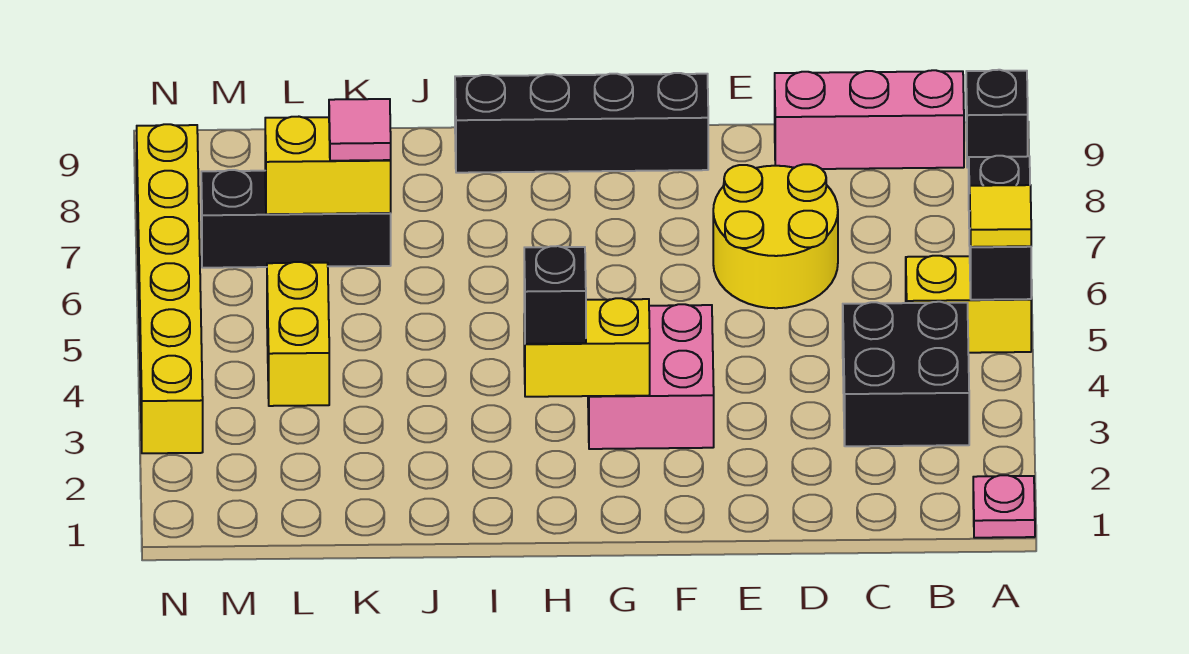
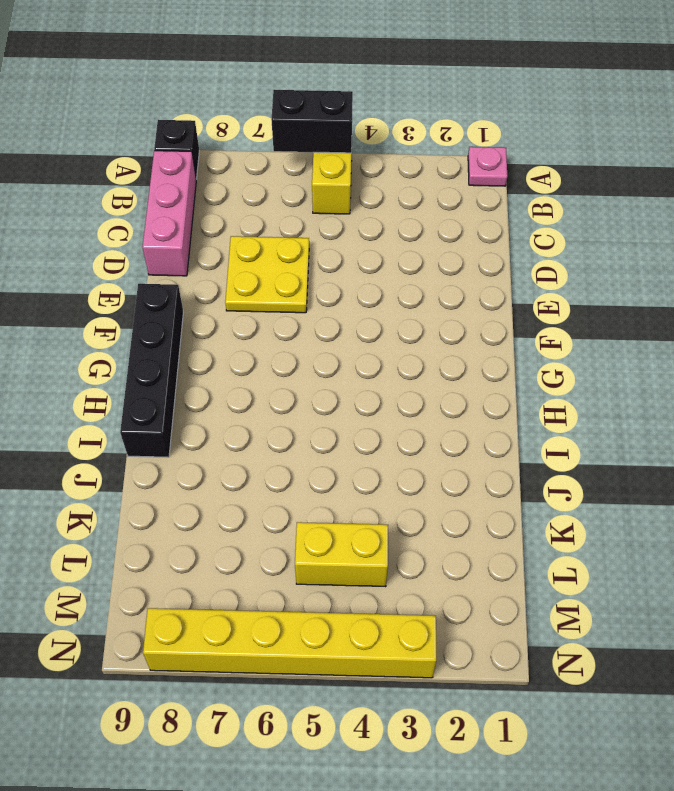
yellow 2x2 plate [225,236,309,313] -> yellow 2x2 round brick [713,164,838,308]
none -> black 2x2 brick [843,302,969,446]
none -> pink 2x2 brick [588,304,714,449]
none -> black 1x3 brick [201,170,391,268]

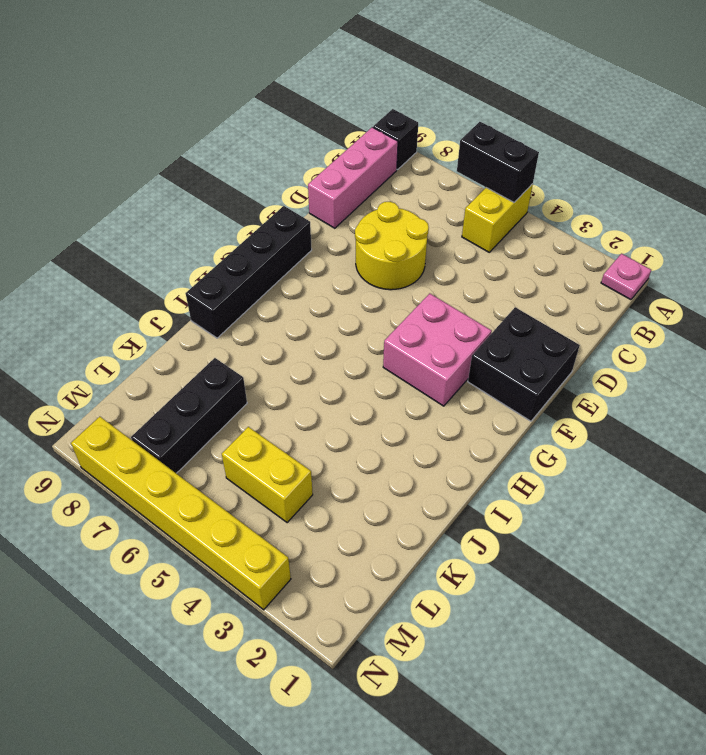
black 2x2 brick [468,307,580,421] -> black 2x2 brick moved to [843,302,969,446]
none -> yellow 1x2 brick [524,298,650,397]
none -> yellow 1x2 brick [265,117,391,214]
none -> yellow 1x1 tile [970,185,1031,247]

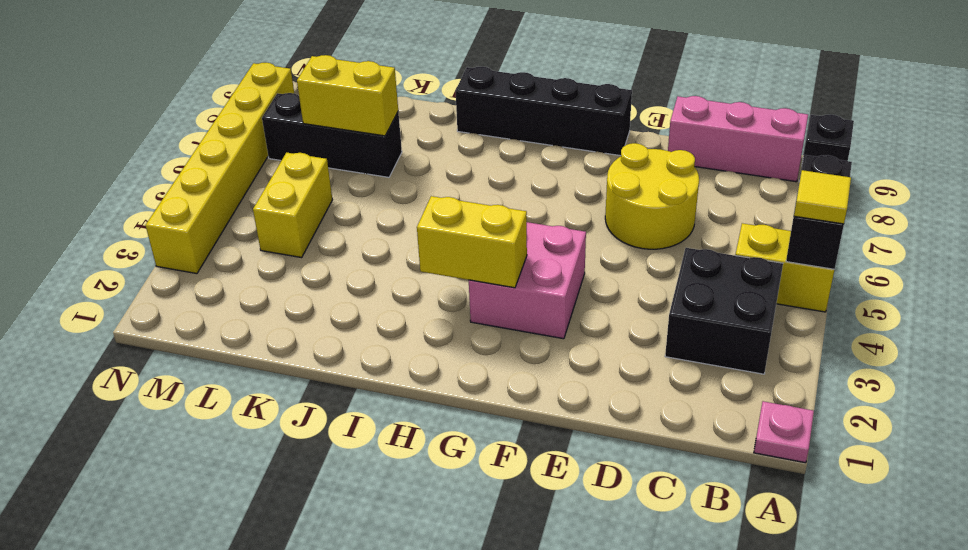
none -> black 1x1 brick [524,246,586,344]
none -> pink 1x1 tile [329,99,391,161]

